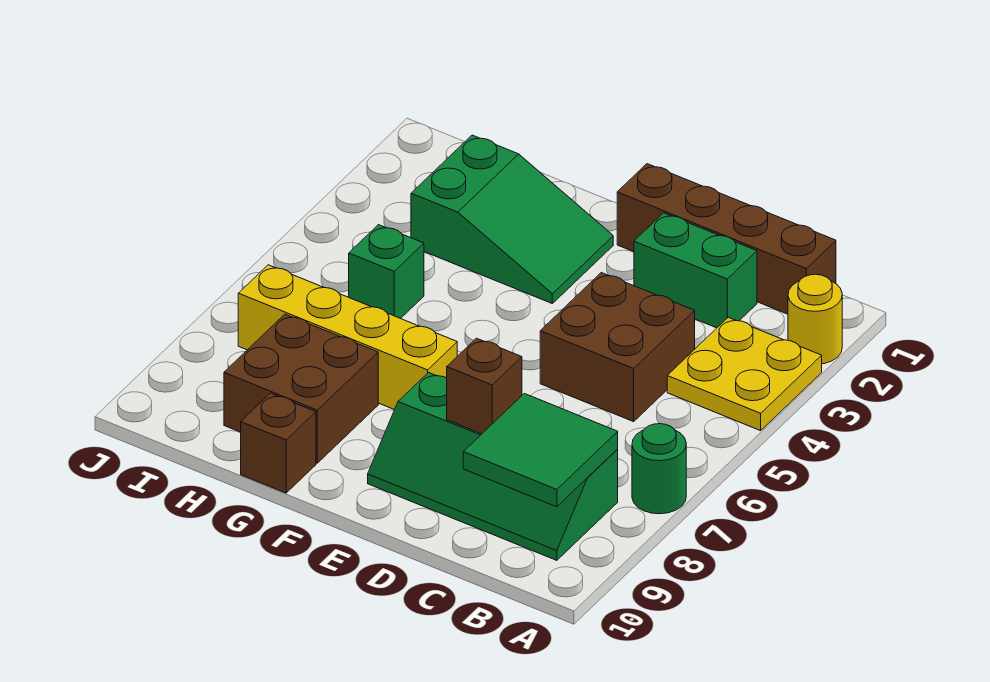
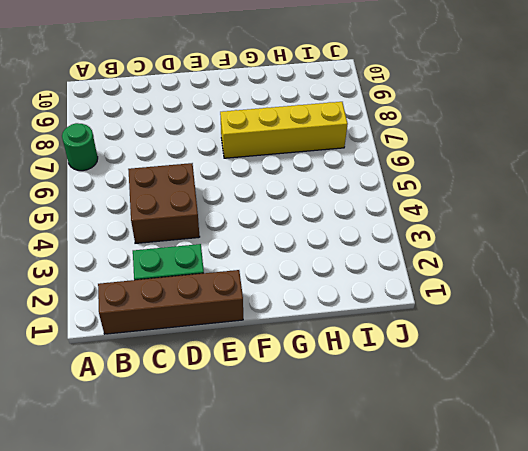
none -> yellow 1x1 round brick [788,274,842,364]
none -> yellow 2x2 plate [667,317,822,431]
none -> green 2x4 slope [368,373,618,560]

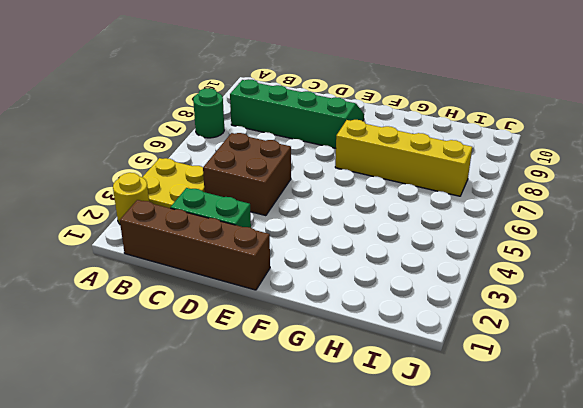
none -> green 2x3 slope [411,135,613,303]
none -> brown 2x2 brick [224,314,378,463]
none -> brown 1x1 brick [241,393,316,493]

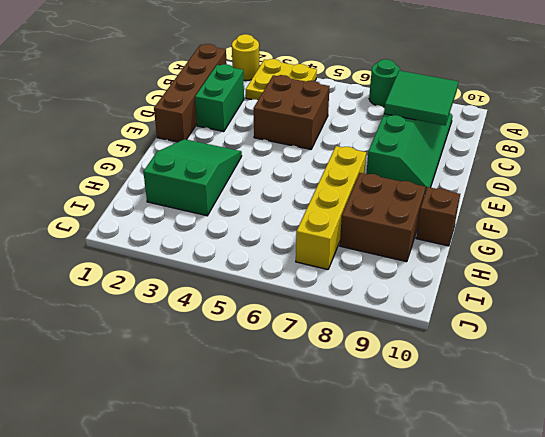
none -> green 1x1 brick [349,225,424,319]
none -> brown 1x1 brick [447,338,522,434]

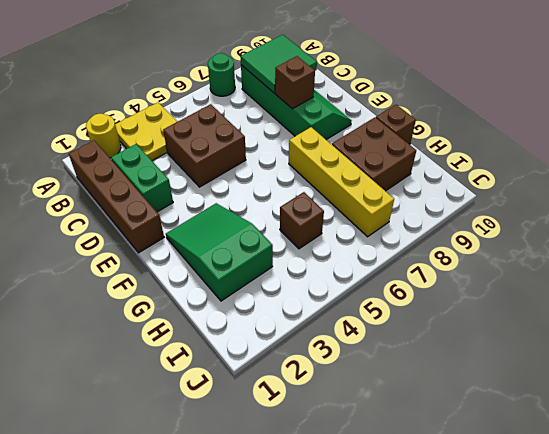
brown 1x1 brick [280,192,324,249] -> green 1x1 brick [349,225,424,319]

